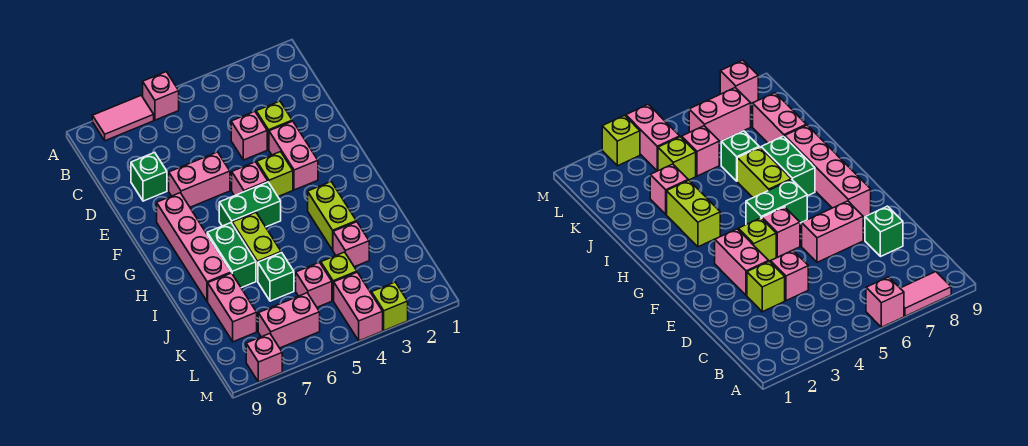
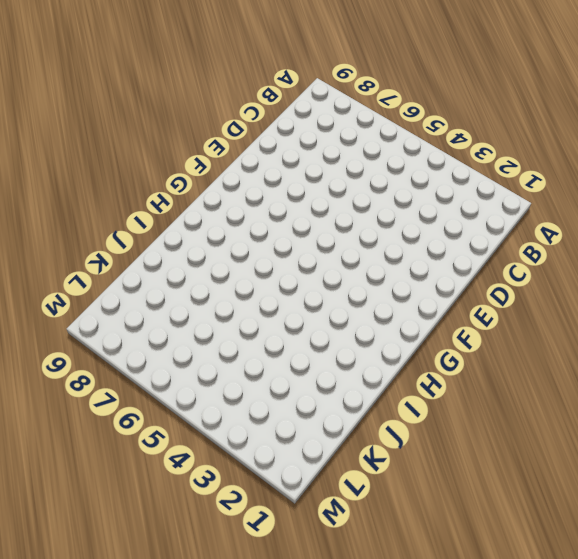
none -> pink 1x1 brick [143,72,179,120]
none -> pink 1x2 tile [92,96,154,141]
none -> lime 1x1 brick [256,101,292,150]

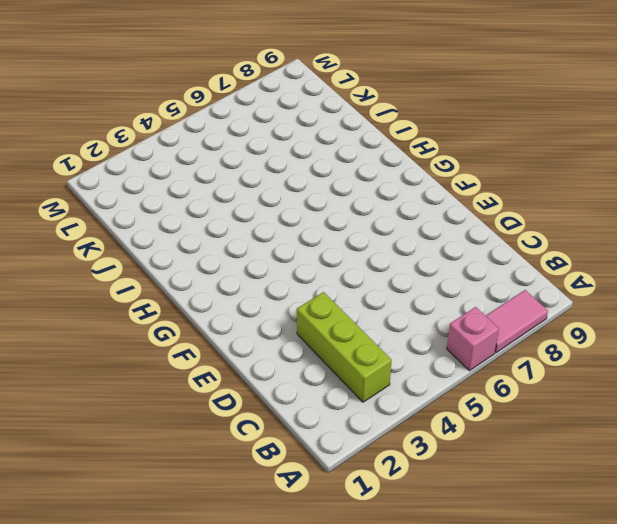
lime 1x3 brick [297,292,392,402] -> lime 1x1 brick [256,101,292,150]
none -> pink 1x1 brick [231,112,267,160]
none -> green 1x1 brick [131,152,167,201]
none -> pink 1x2 brick [269,121,318,190]

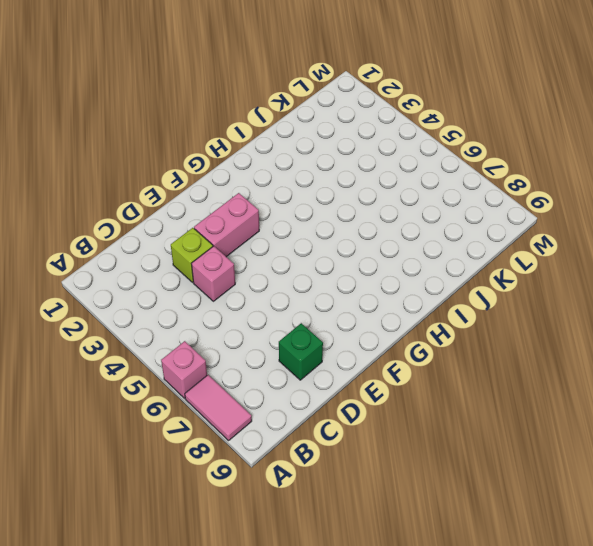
none -> pink 1x2 brick [169,152,230,207]
none -> lime 1x1 brick [257,152,293,197]
none -> pink 1x1 brick [232,162,268,196]

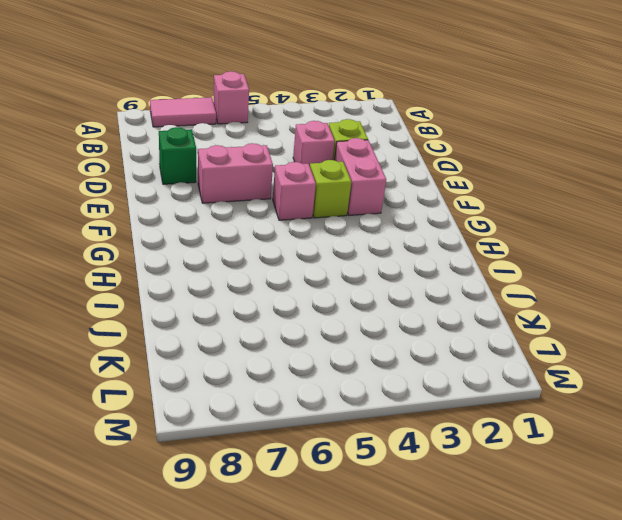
none -> pink 1x4 brick [157,193,231,302]
none -> green 1x2 brick [219,182,281,227]
none -> lime 1x2 brick [308,182,356,250]

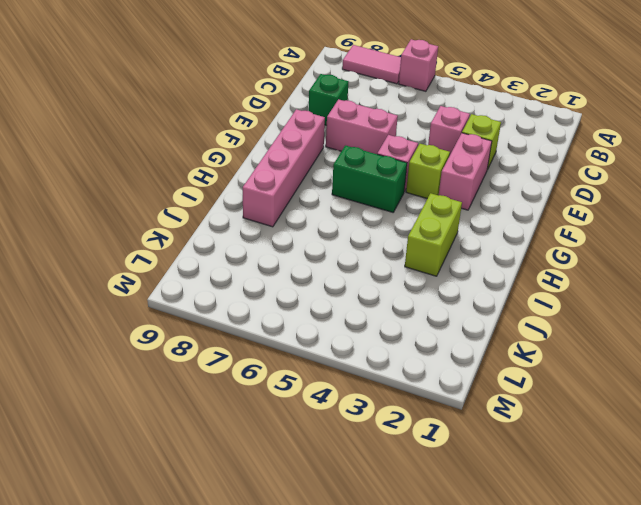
none -> lime 1x2 brick [232,213,281,281]
none -> green 1x2 brick [207,223,256,288]
none -> pink 1x1 brick [333,222,369,267]

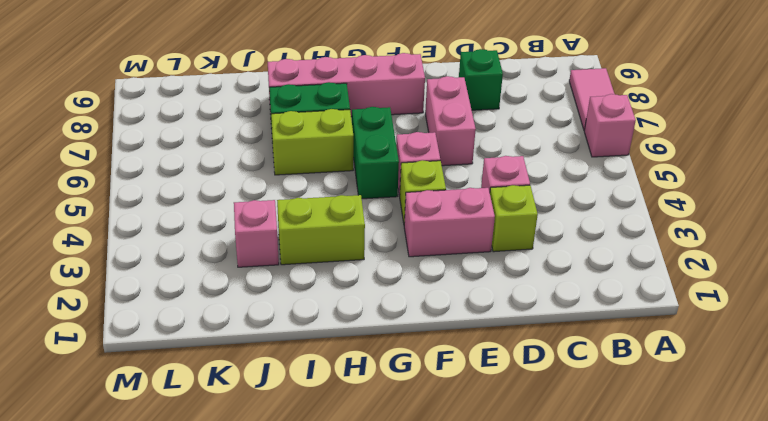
none -> green 1x1 brick [258,252,294,301]
none -> pink 1x2 brick [208,273,257,342]
none -> lime 1x1 brick [321,252,357,301]

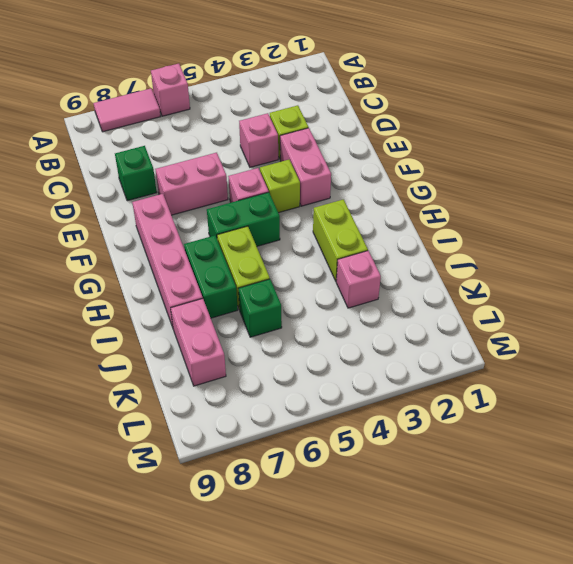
none -> lime 1x1 brick [321,252,357,301]
none -> pink 1x1 brick [296,262,332,307]
none -> pink 1x2 brick [334,272,383,341]

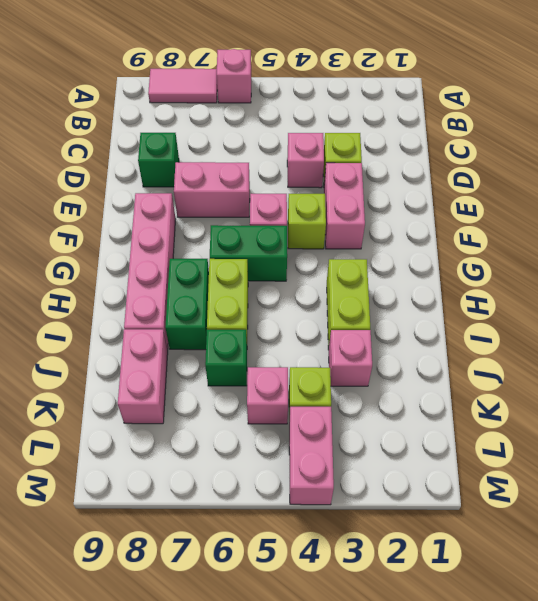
none -> pink 1x2 brick [258,293,320,348]
none -> lime 1x1 brick [372,282,408,331]
none -> pink 1x1 brick [246,334,282,382]

